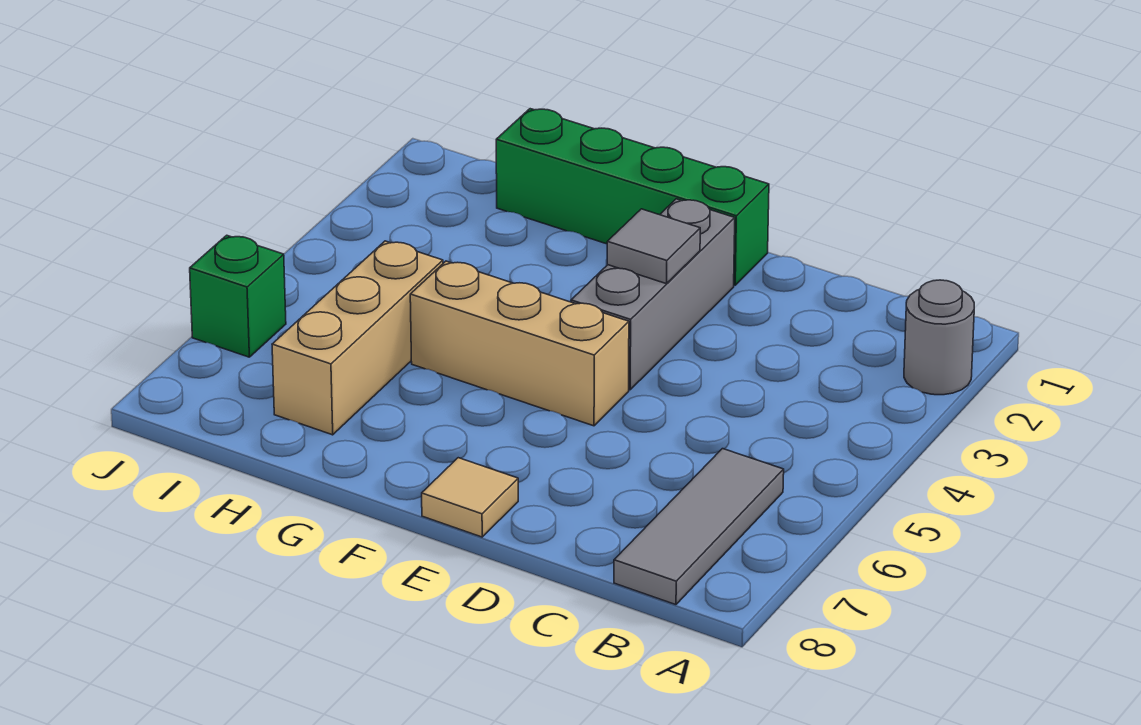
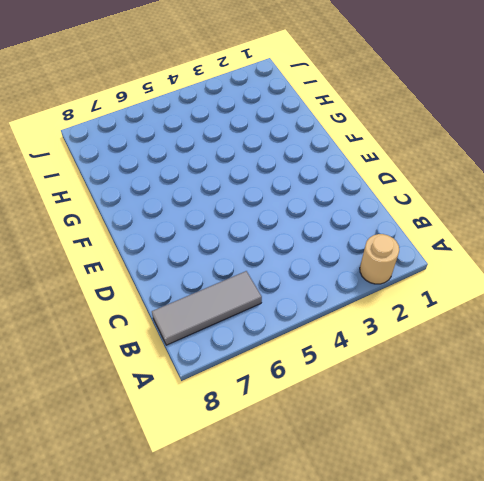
tan 1x1 round brick [360,234,399,284] -> grey 1x1 round brick [904,280,974,395]
none -> green 1x4 brick [496,109,769,285]
none -> grey 1x3 brick [571,199,735,390]

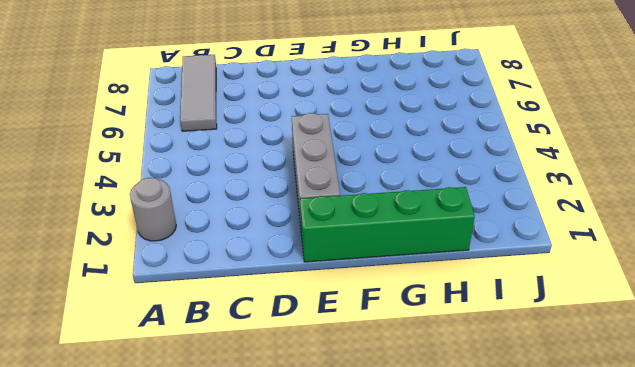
none -> tan 1x3 brick [410,261,629,426]
none -> tan 1x1 tile [422,458,518,537]

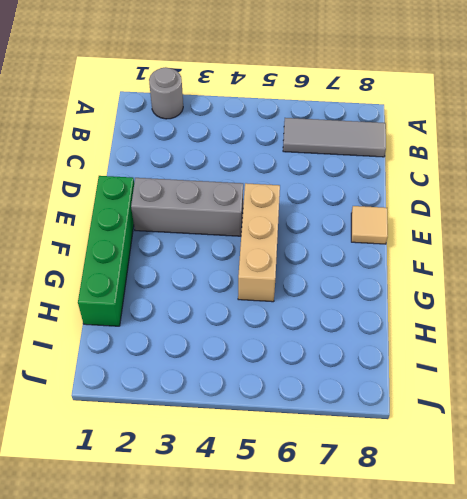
none -> tan 1x3 brick [272,241,443,435]
none -> green 1x1 brick [190,235,286,357]

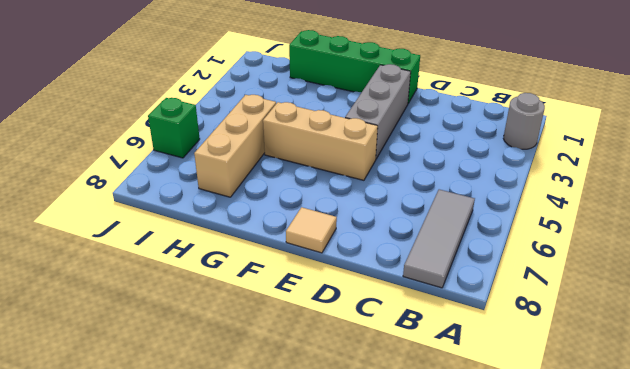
none -> grey 1x1 tile [607,209,700,283]

